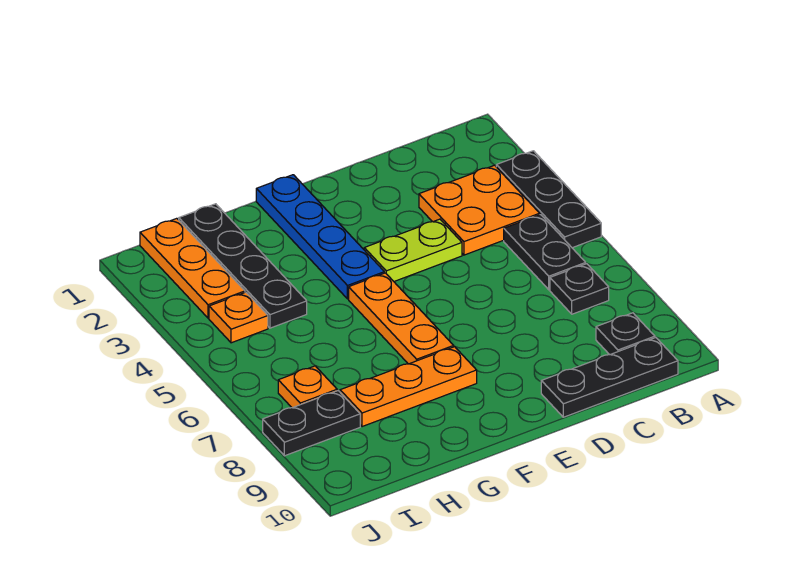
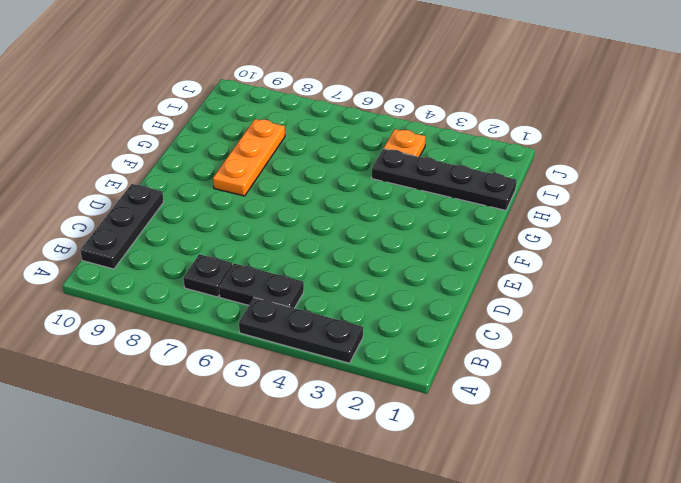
none -> orange 2x2 plate [419,165,540,255]
none -> black 1x1 plate [596,313,655,355]
none -> lime 1x2 plate [364,219,462,281]

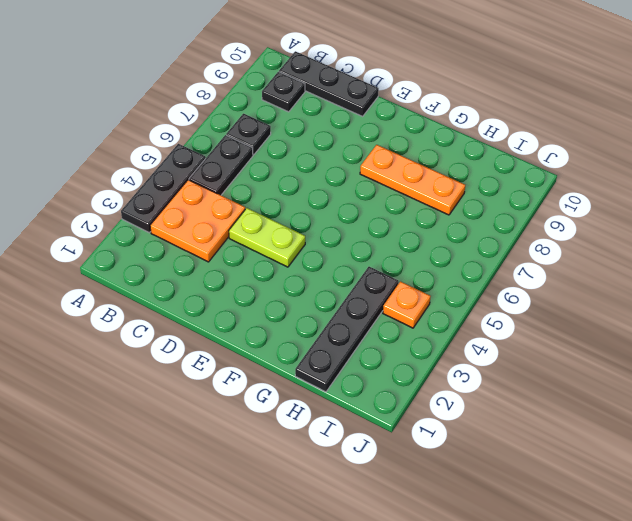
none -> blue 1x4 plate [256,175,384,299]
none -> orange 1x3 plate [349,273,454,364]
none -> orange 1x3 plate [140,218,245,318]

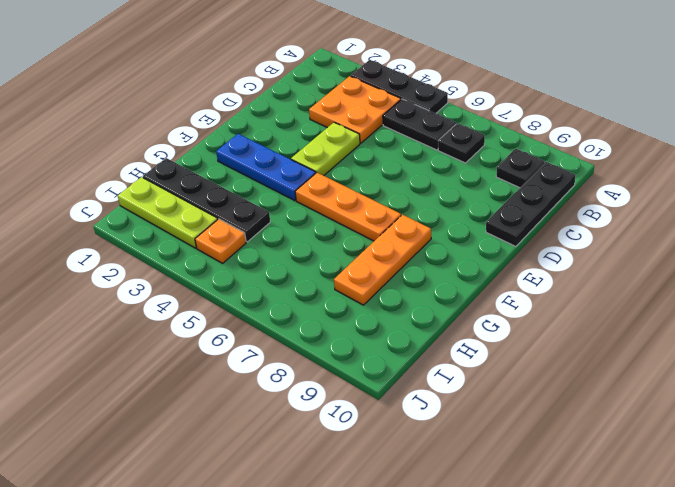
blue 1x3 plate [216,134,316,201] -> blue 1x4 plate [256,175,384,299]
lime 1x3 plate [118,177,218,248] -> orange 1x3 plate [140,218,245,318]
none -> orange 1x1 plate [278,366,337,408]
none -> black 1x2 plate [263,391,360,456]

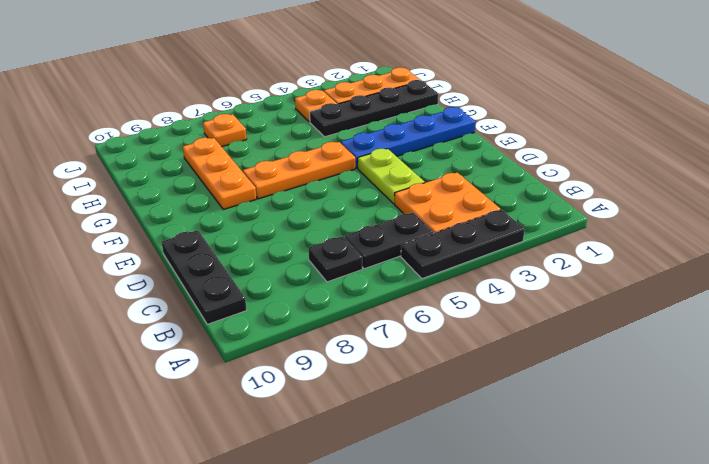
none -> black 1x1 plate [596,313,655,355]
none -> black 1x2 plate [263,391,360,456]

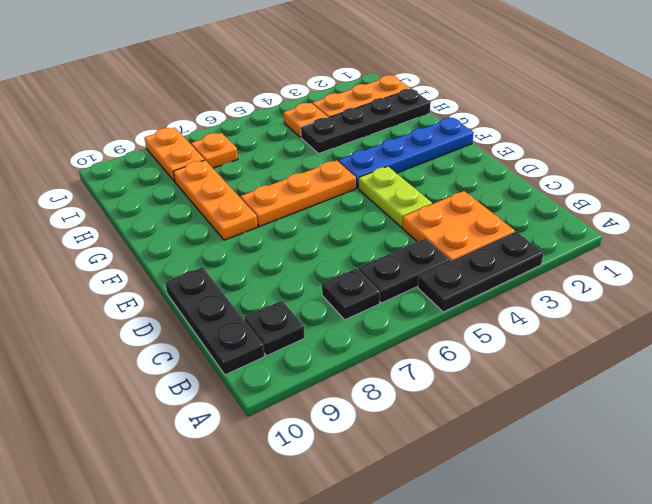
orange 1x2 plate [145,128,205,182] -> black 1x2 plate [263,391,360,456]

